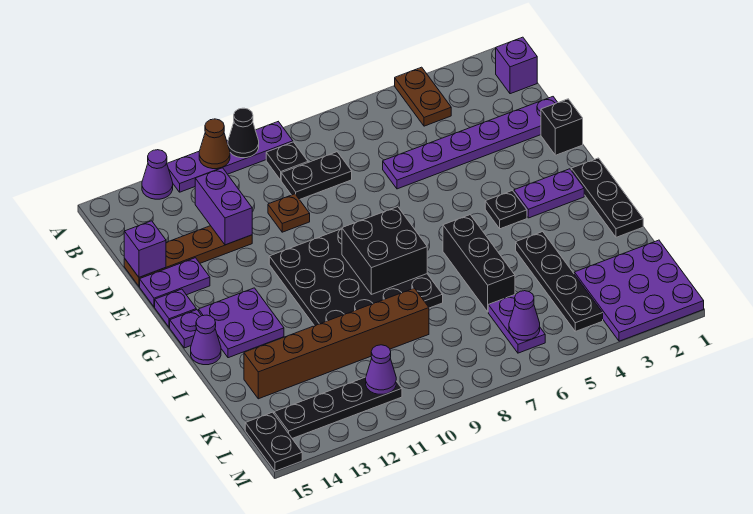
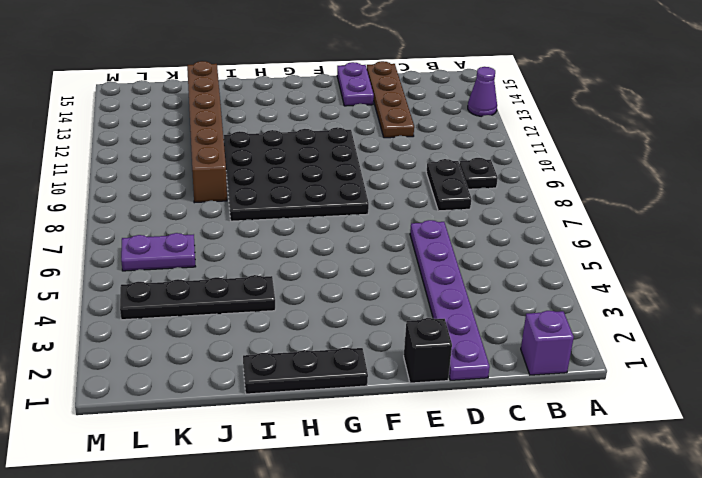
none -> brown 1x2 plate [395,67,451,126]
none -> purple 1x4 plate [167,122,293,192]
none -> brown 1x1 plate [268,194,310,232]
none -> purple 1x1 plate [155,289,196,327]

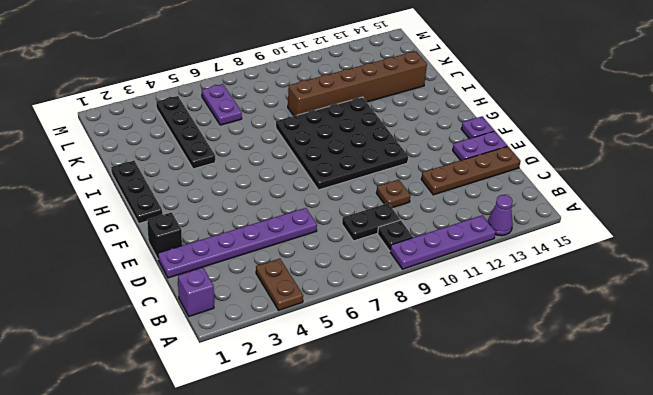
none -> purple 1x2 plate [514,169,584,218]
none -> black 1x1 plate [485,191,527,229]
none -> purple 2x2 plate [199,288,284,358]
none -> purple 1x1 plate [170,310,202,348]

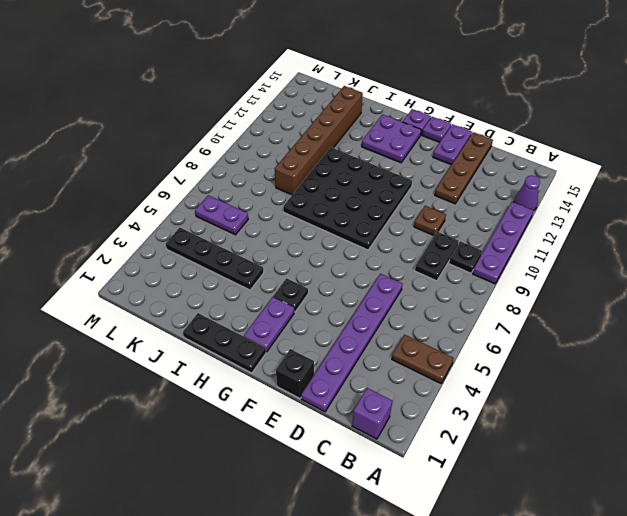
none -> black 1x3 brick [443,215,515,312]
none -> purple 1x1 cone [191,315,221,365]
none -> purple 3x3 plate [574,240,704,341]
none -> black 1x4 plate [274,377,402,438]

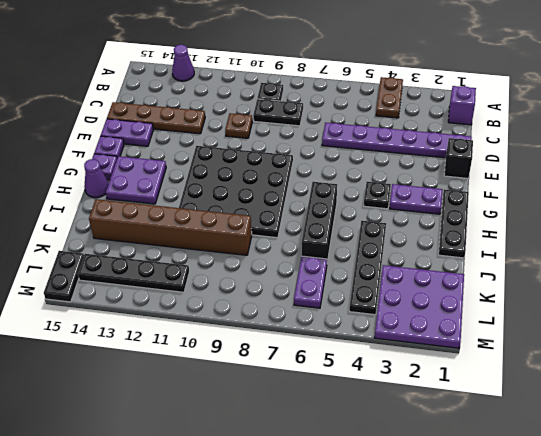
none -> purple 1x4 plate [167,122,293,192]
none -> black 1x1 cone [228,108,259,158]
none -> brown 1x1 cone [199,119,230,169]
none -> purple 1x2 brick [195,168,252,245]

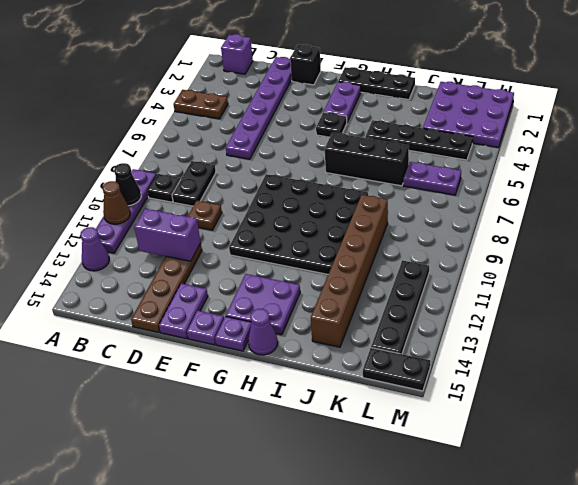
none -> purple 1x1 brick [124,221,166,277]
none -> black 2x2 brick [342,207,427,294]
none -> purple 1x1 cone [509,291,540,340]
none -> purple 1x1 cone [366,345,396,394]

